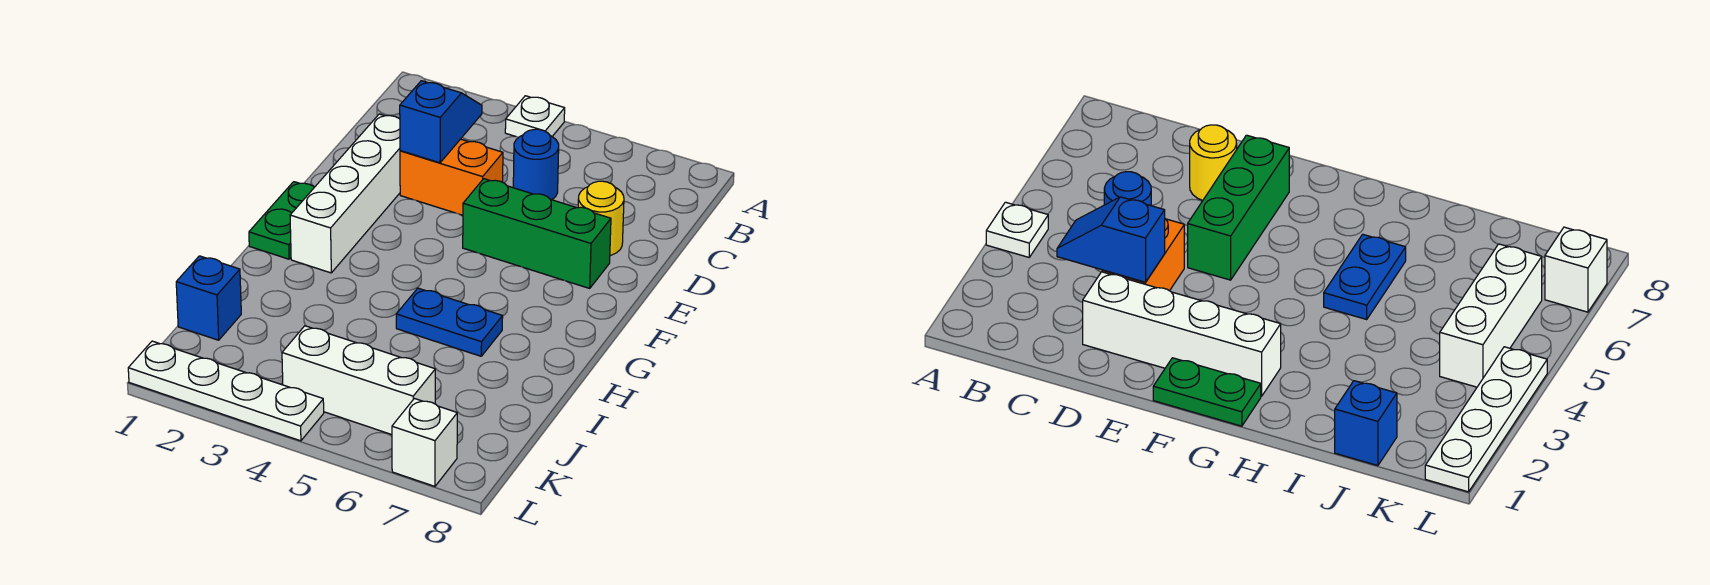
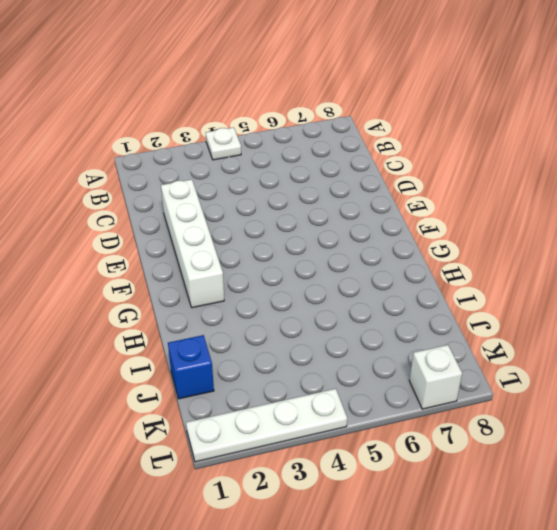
none -> blue 1x1 round brick [513,129,559,200]
none -> orange 1x2 brick [400,139,503,215]
none -> yellow 1x1 round brick [578,181,624,256]

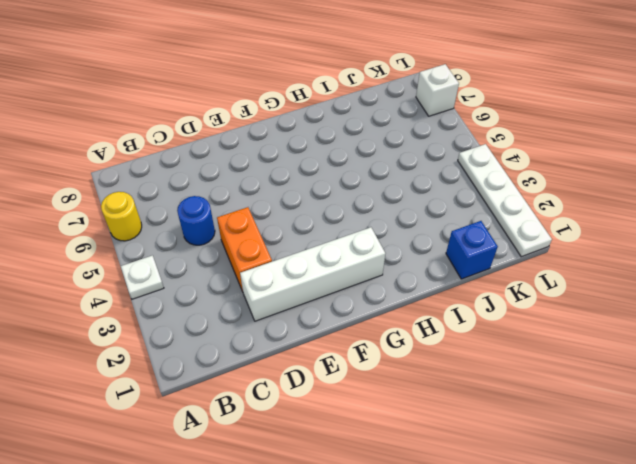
yellow 1x1 round brick [101,192,142,241] -> yellow 1x1 round brick moved to [578,181,624,256]
none -> green 1x3 brick [463,179,611,288]
none -> green 1x2 plate [249,182,314,259]
none -> blue 1x2 plate [396,288,503,356]

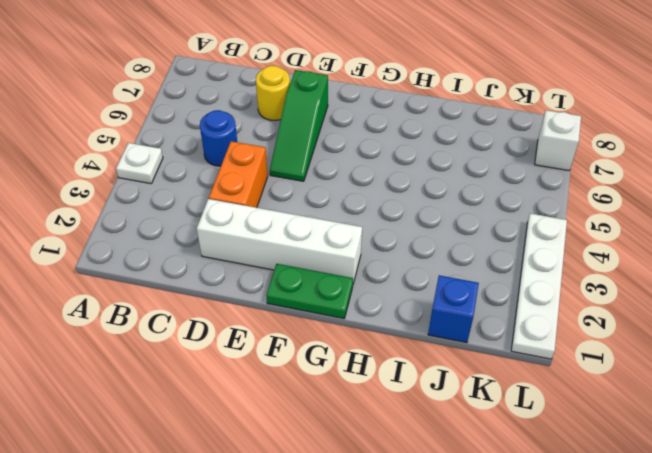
green 1x3 slope [270,70,328,181] -> green 1x3 brick [463,179,611,288]
none -> blue 1x2 plate [396,288,503,356]
none -> white 1x3 brick [282,326,435,435]
none -> blue 1x2 slope [400,81,482,163]

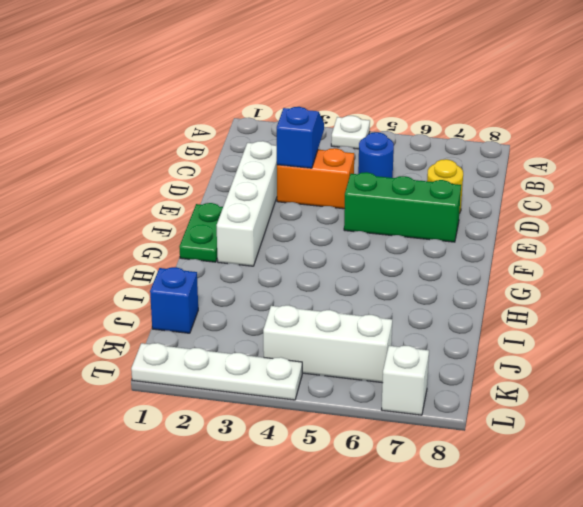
none -> blue 1x2 plate [396,288,503,356]

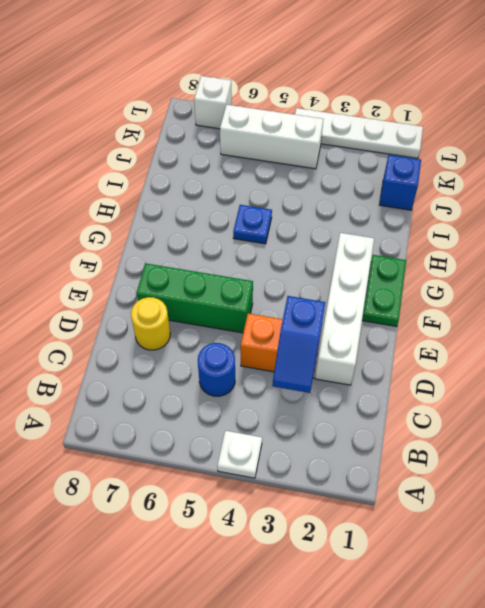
blue 1x1 plate [233,205,272,244] -> blue 1x2 plate [396,288,503,356]

